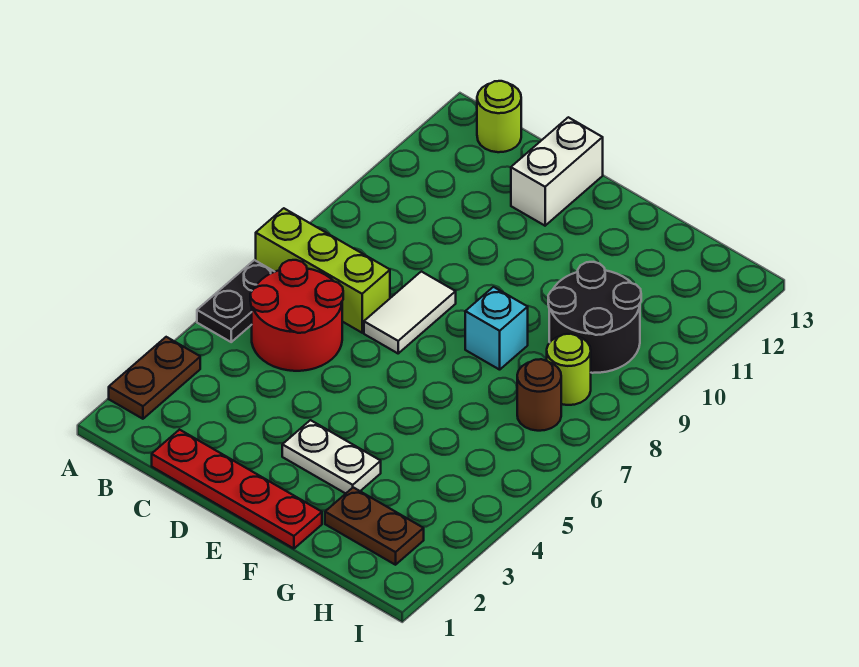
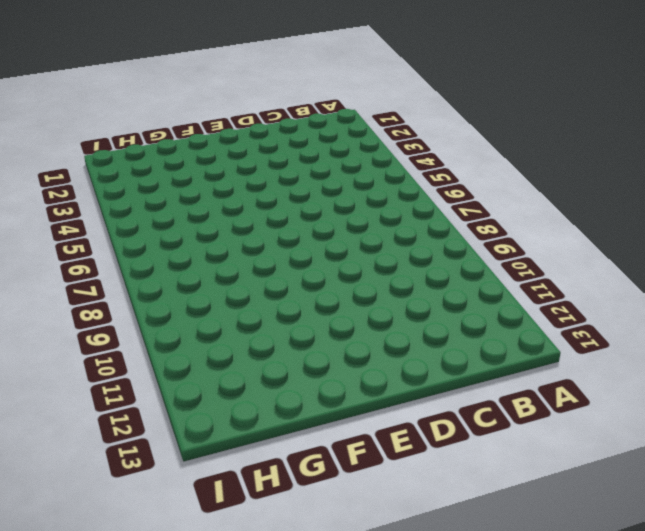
none -> brown 1x2 plate [109,337,200,419]
none -> black 1x2 plate [197,260,274,342]
none -> lime 1x3 brick [256,208,390,333]

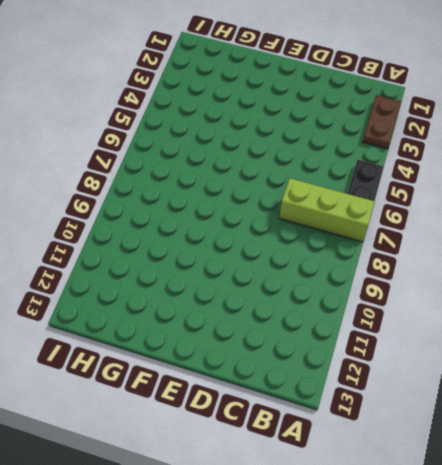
none -> red 2x2 round brick [250,260,343,371]
none -> lime 1x1 round brick [477,81,521,152]
none -> red 1x4 plate [152,430,322,549]

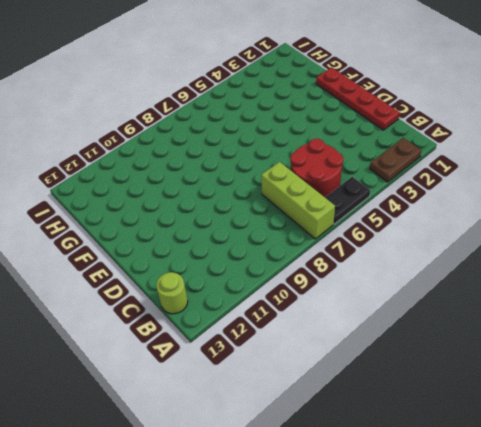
none -> white 1x2 tile [364,271,456,353]
none -> white 1x2 brick [511,117,603,226]
none -> white 1x2 plate [282,420,381,494]

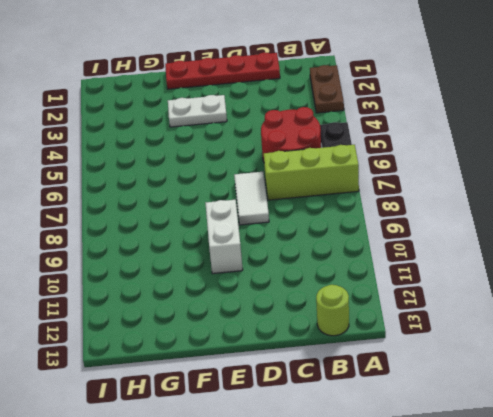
white 1x2 brick [206,200,243,274] -> white 1x2 brick moved to [511,117,603,226]
none -> cyan 1x1 brick [465,287,528,370]
none -> brown 1x2 plate [325,487,424,565]
none -> black 2x2 round brick [548,262,641,373]

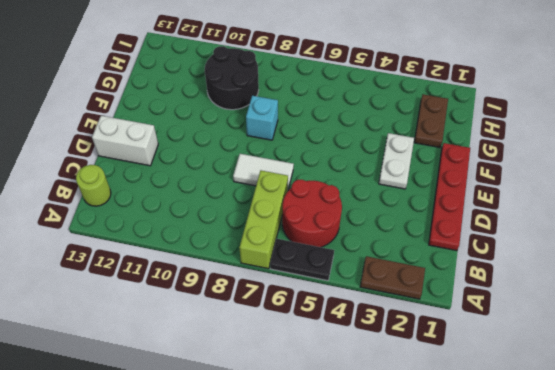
none -> brown 1x1 round brick [517,359,561,431]
none -> lime 1x1 round brick [547,334,591,405]

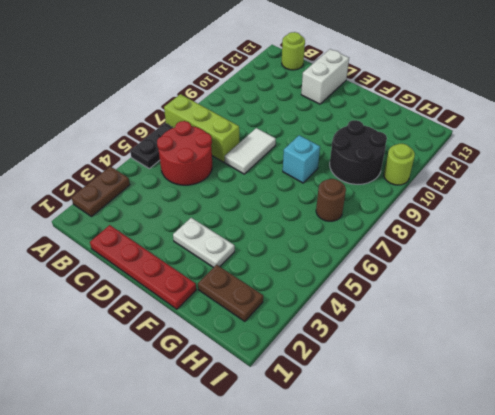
lime 1x1 round brick [384,144,415,185] -> lime 1x1 round brick moved to [547,334,591,405]

